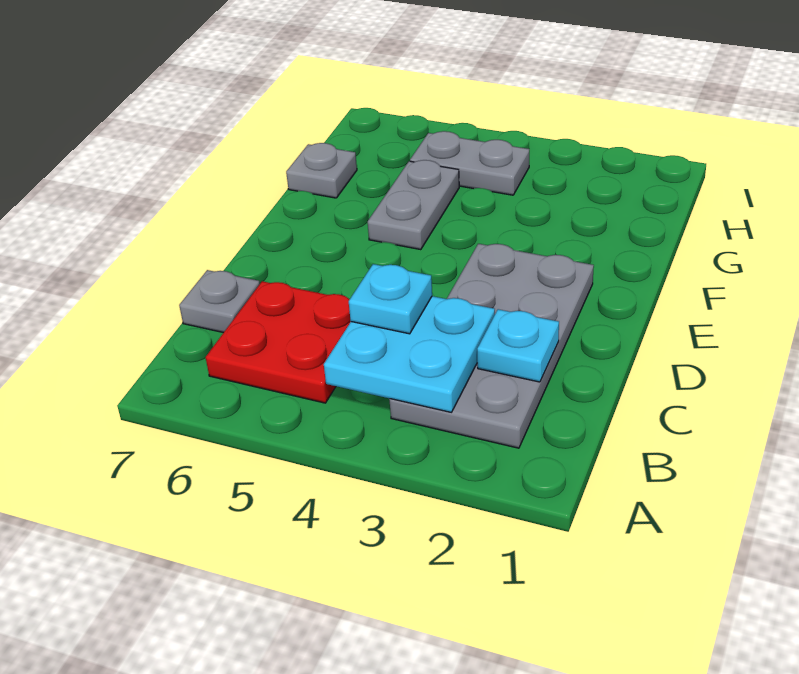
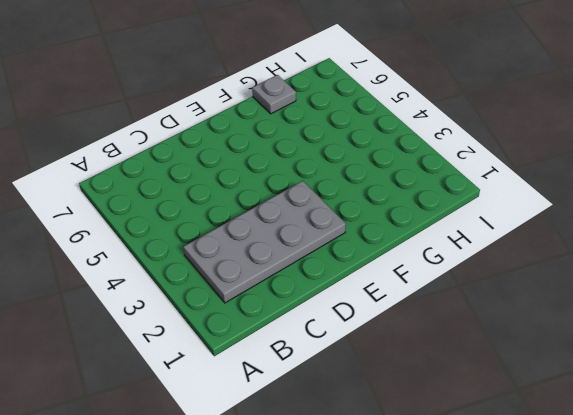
none -> red 2x2 plate [206,281,351,403]
none -> grey 1x1 plate [179,270,260,333]

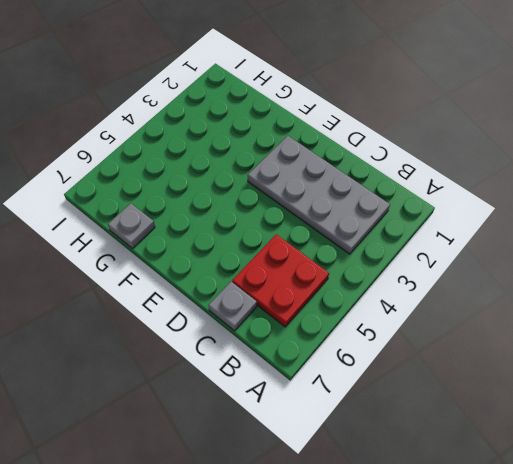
none -> grey 1x2 plate [368,160,459,250]
none -> grey 1x2 plate [410,131,529,195]

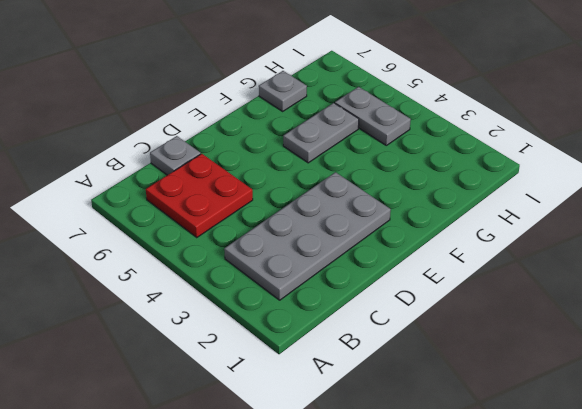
none -> cyan 2x2 plate [324,296,495,412]
none -> cyan 1x1 plate [477,309,559,382]

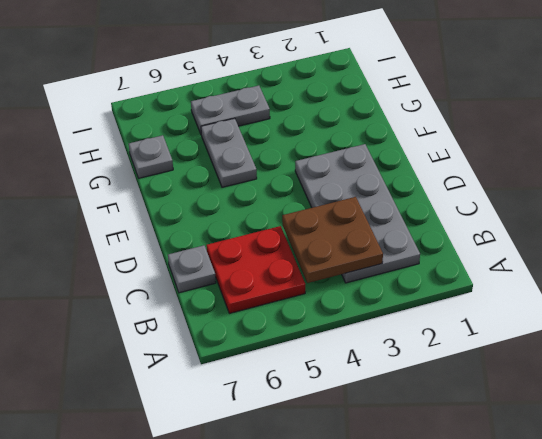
brown 2x2 plate [282,197,383,283] -> cyan 2x2 plate [324,296,495,412]
none -> cyan 1x1 plate [477,309,559,382]
none -> cyan 1x1 plate [349,264,432,334]

